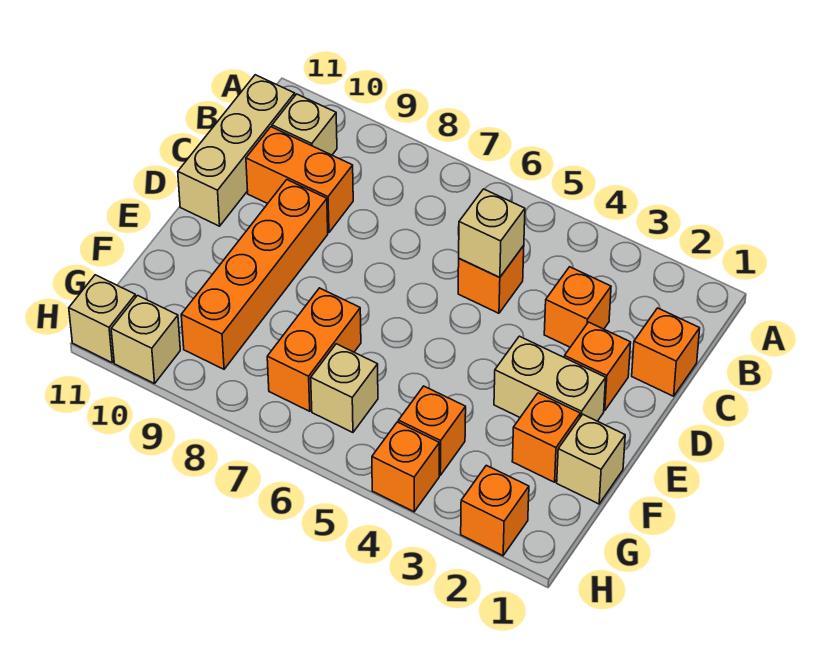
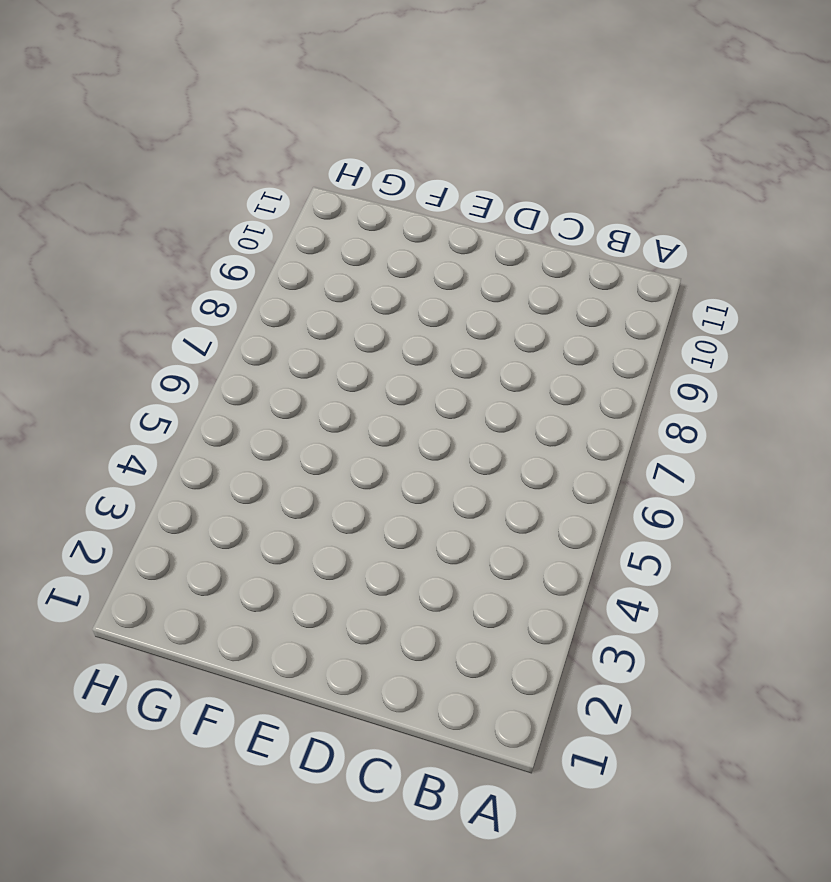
none -> tan 1x1 brick [272,94,337,155]
none -> tan 1x3 brick [178,75,295,226]
none -> orange 1x1 brick [632,308,700,396]

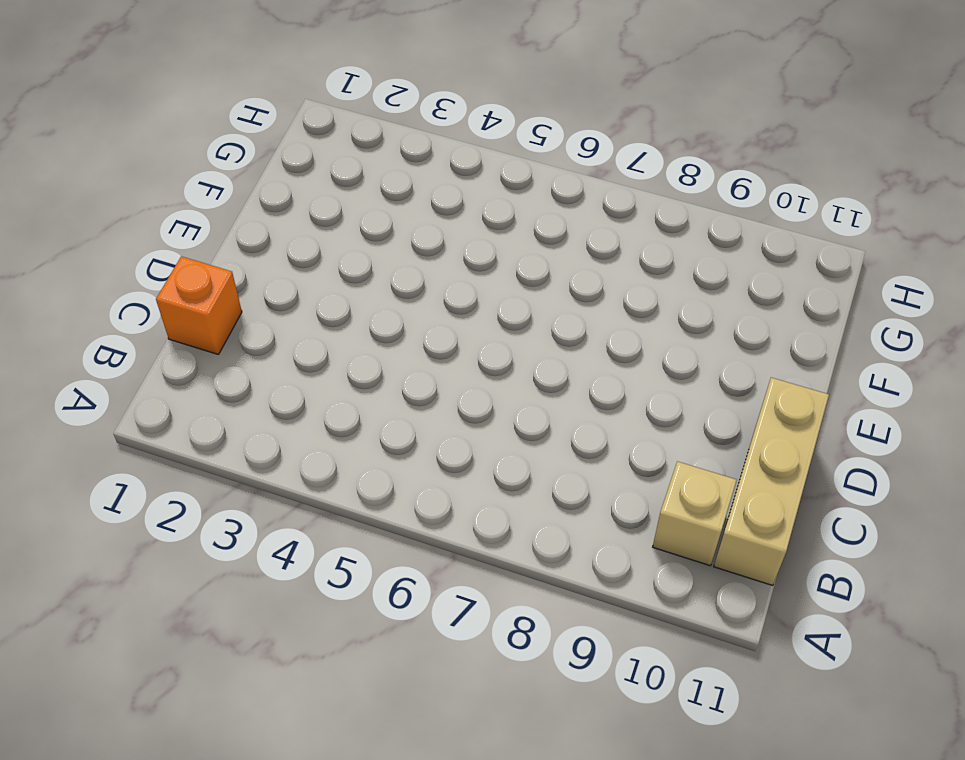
none -> orange 1x1 brick [544,267,611,347]
none -> orange 1x1 brick [458,246,524,313]
none -> orange 1x2 brick [246,127,353,233]

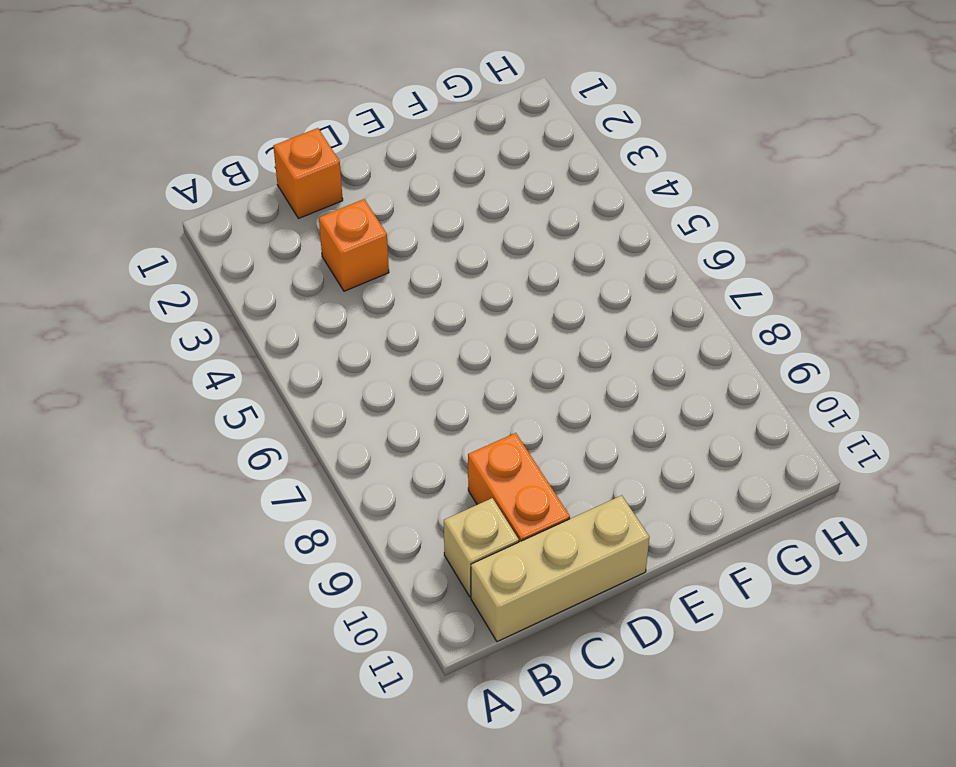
none -> orange 1x1 brick [458,246,524,313]
none -> orange 1x1 brick [564,322,631,411]
none -> orange 1x4 brick [181,180,328,369]

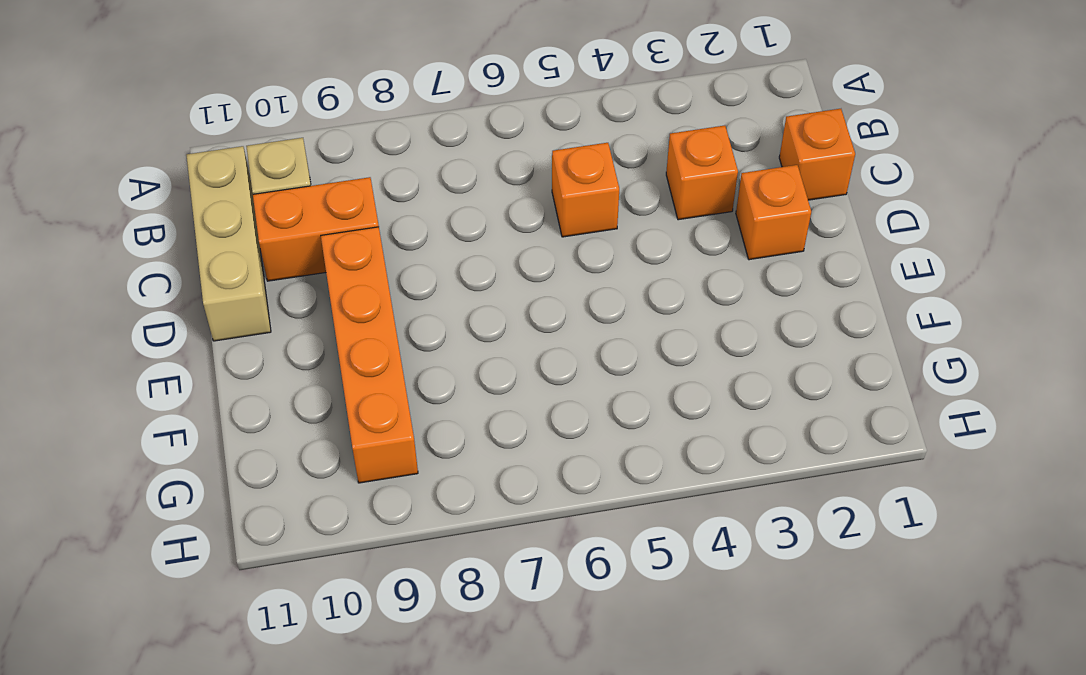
none -> tan 1x2 brick [494,336,606,421]
none -> tan 1x1 brick [557,414,625,504]
none -> orange 1x1 brick [512,393,580,482]

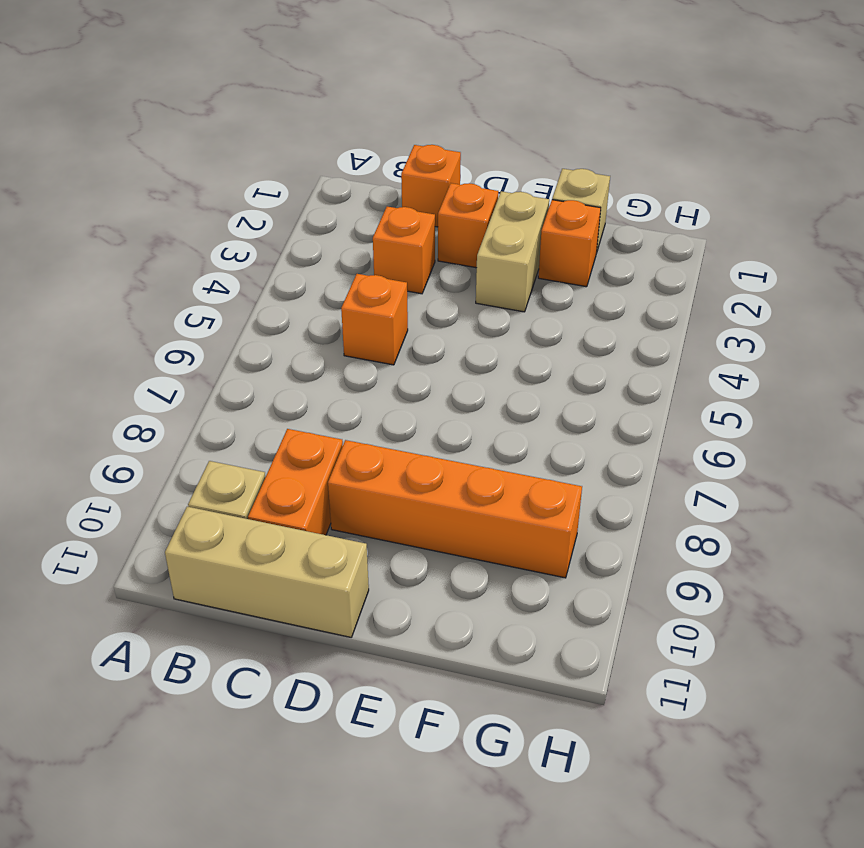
none -> orange 1x2 brick [267,288,361,411]
none -> orange 1x1 brick [399,386,466,475]
none -> tan 1x1 brick [311,344,378,432]

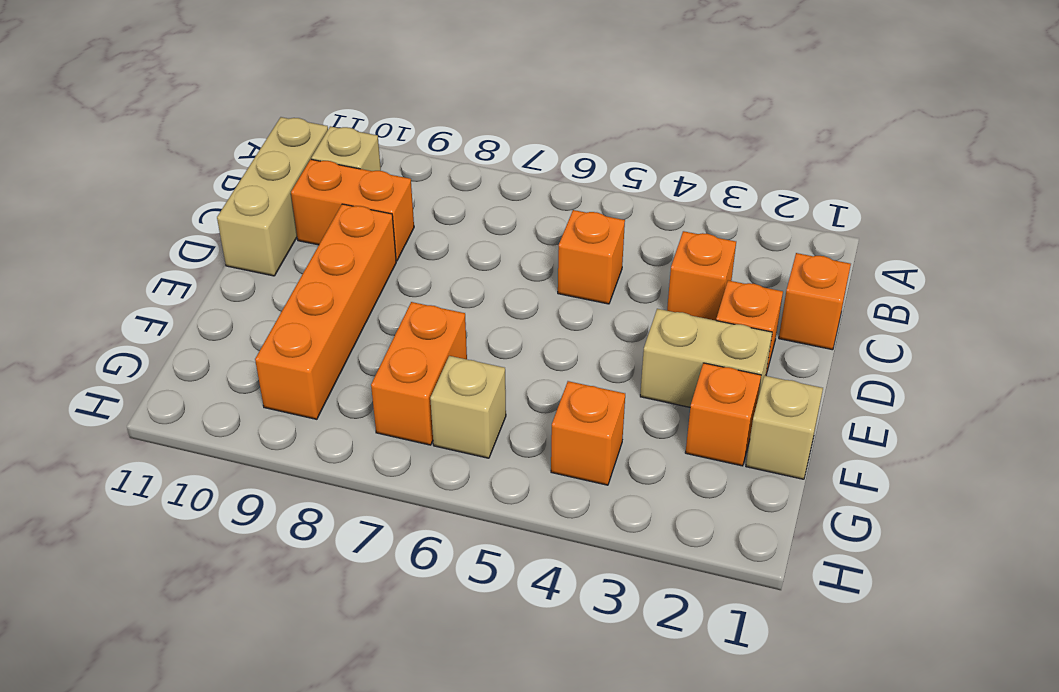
none -> orange 1x1 brick [461,465,529,556]
none -> orange 1x1 brick [372,422,439,512]
none -> tan 1x1 brick [111,295,180,384]

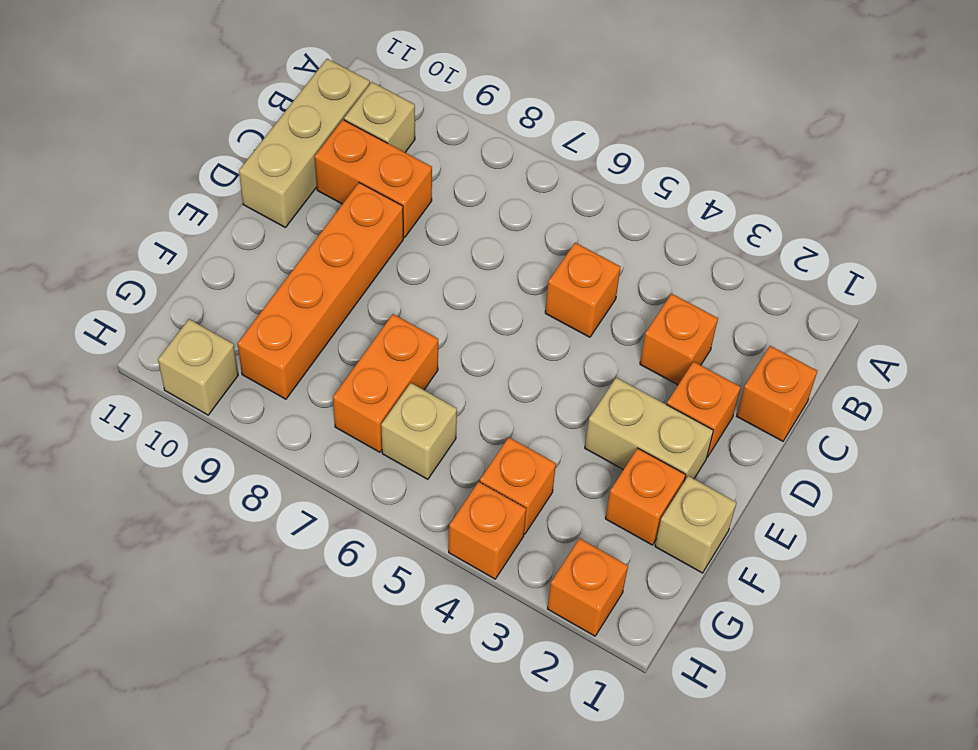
none -> tan 1x1 brick [69,275,136,362]
none -> tan 1x1 brick [459,189,525,278]

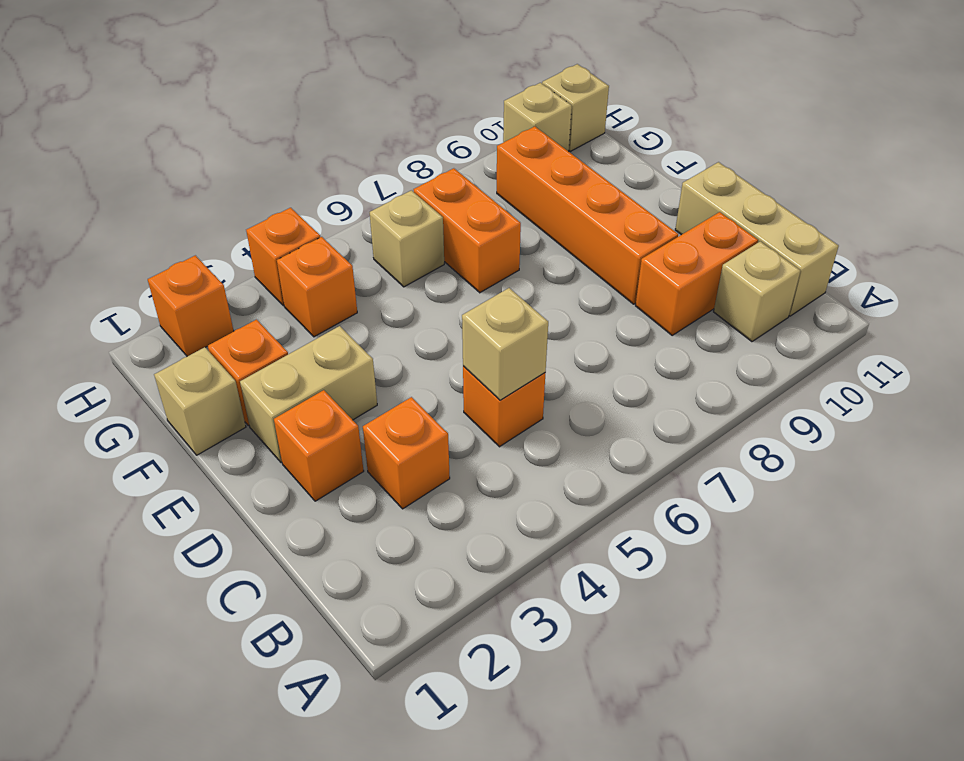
none -> orange 1x1 brick [632,308,700,396]

